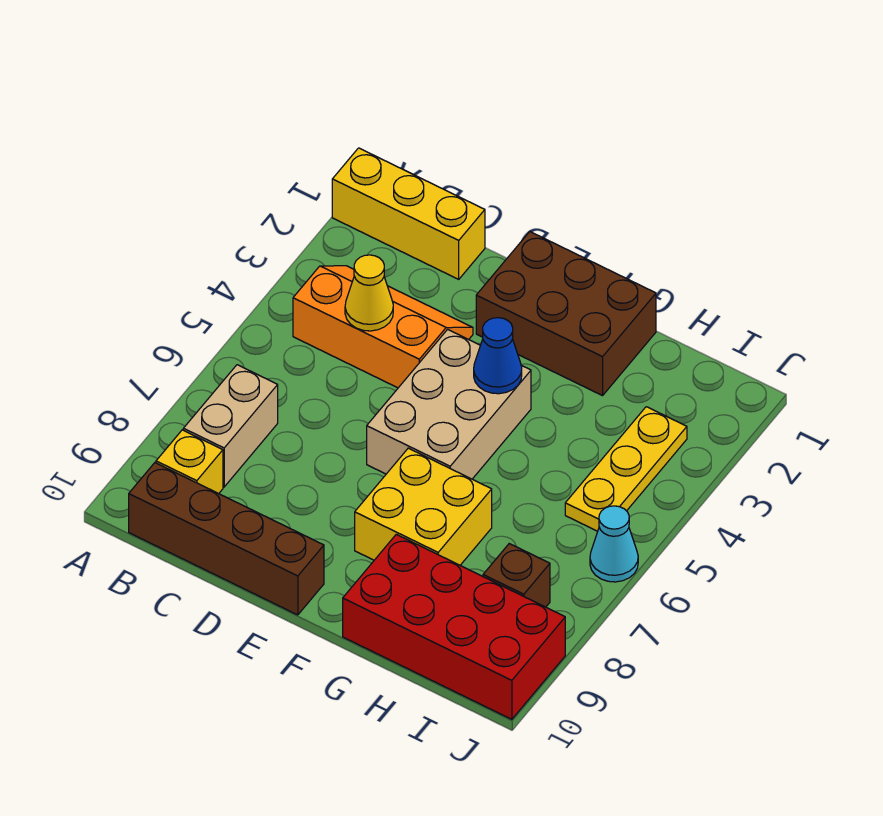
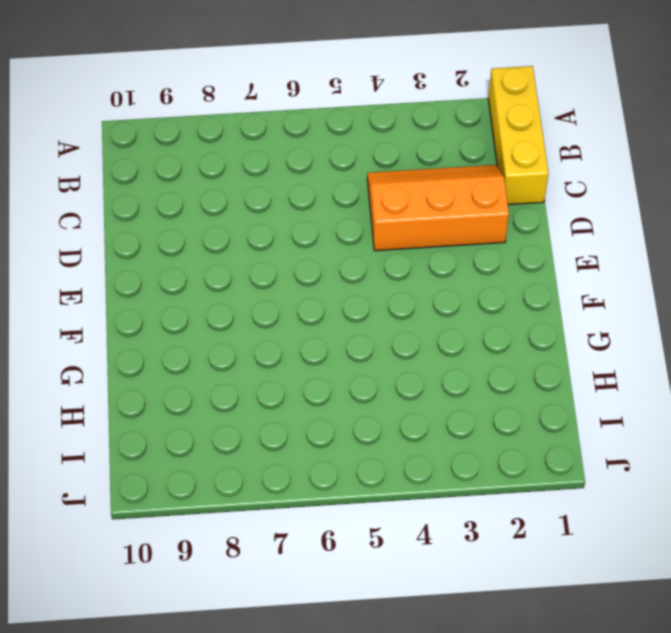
orange 2x3 slope [367,165,509,251] -> orange 2x3 slope turned to [293,266,473,388]
none -> tan 1x2 brick [183,365,278,487]
none -> yellow 1x1 brick [156,430,223,494]
none -> brown 1x4 brick [129,463,324,615]

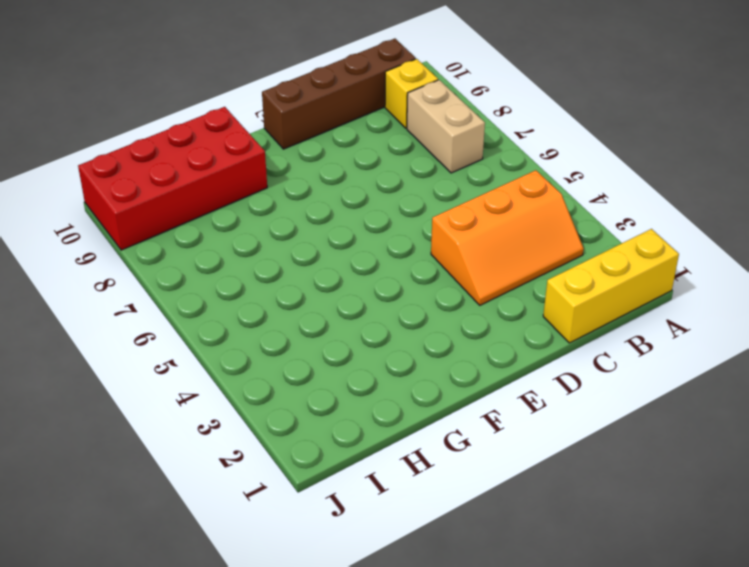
none -> brown 2x3 brick [476,232,656,396]
none -> tan 2x3 brick [367,329,531,479]
none -> yellow 2x2 brick [355,448,492,565]

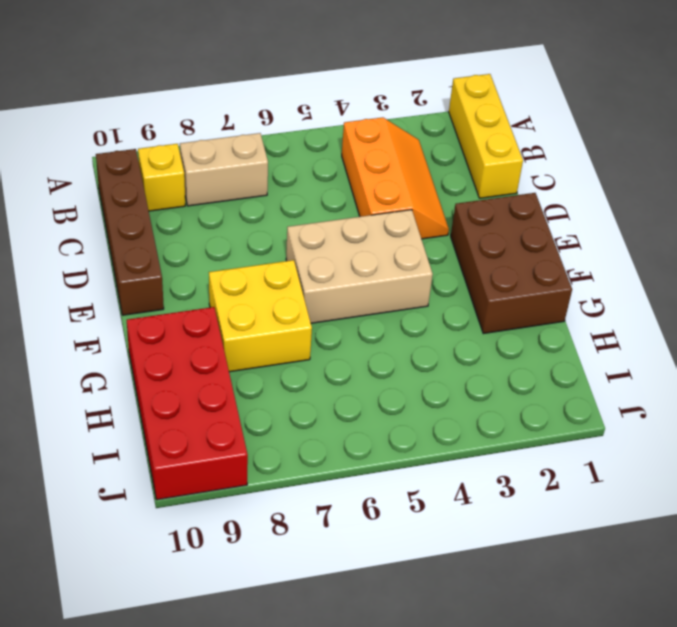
none -> yellow 1x3 plate [565,407,687,531]
none -> brown 1x1 brick [483,544,550,607]
none -> cyan 1x1 cone [590,506,638,582]

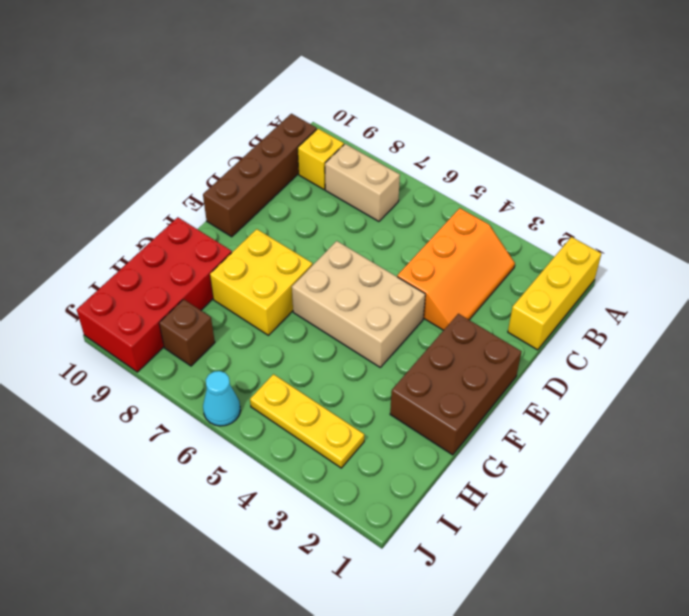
none -> yellow 1x1 cone [345,255,393,331]
none -> blue 1x1 cone [474,318,522,394]

